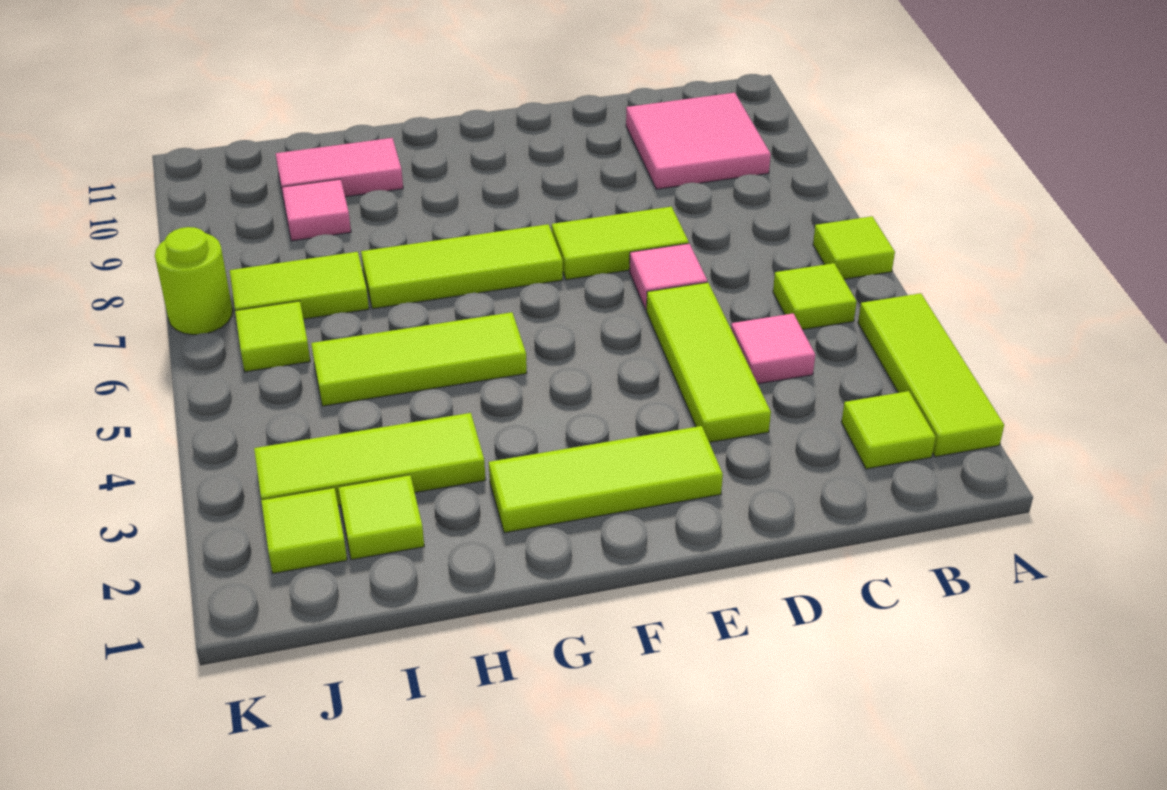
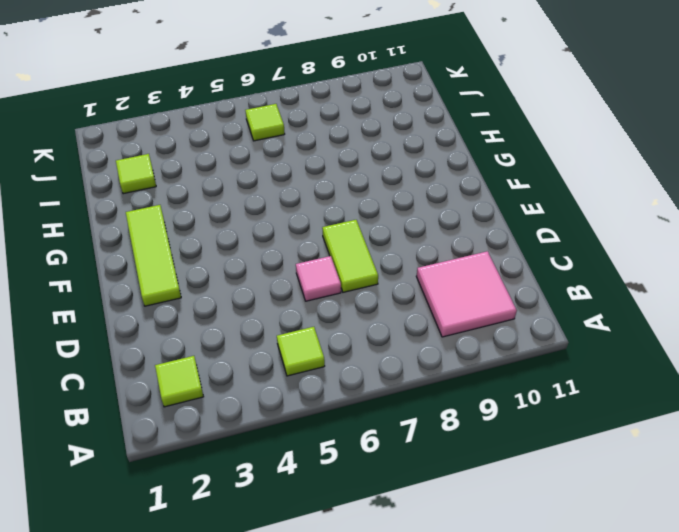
none -> lime 1x3 tile [858,293,1004,457]
none -> lime 1x1 tile [813,216,895,279]
none -> pink 1x1 tile [731,313,815,384]

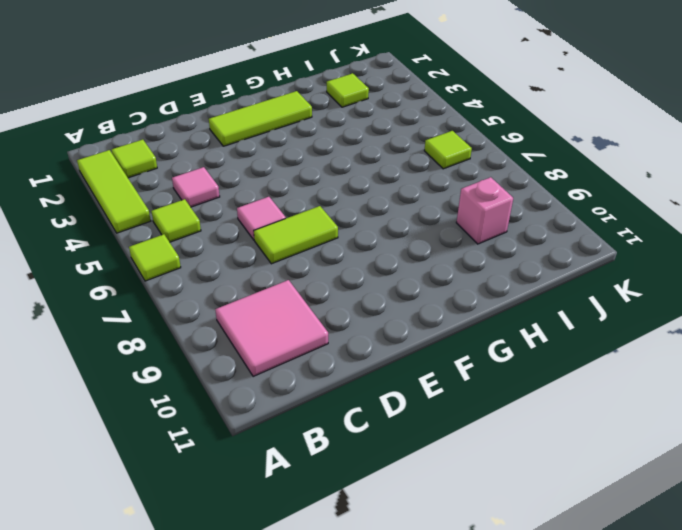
pink 1x1 brick [456,177,513,244] -> pink 1x1 tile [282,179,351,241]
none -> lime 1x3 tile [646,282,771,442]
none -> lime 1x3 tile [361,224,563,309]
none -> lime 1x3 tile [311,312,527,406]

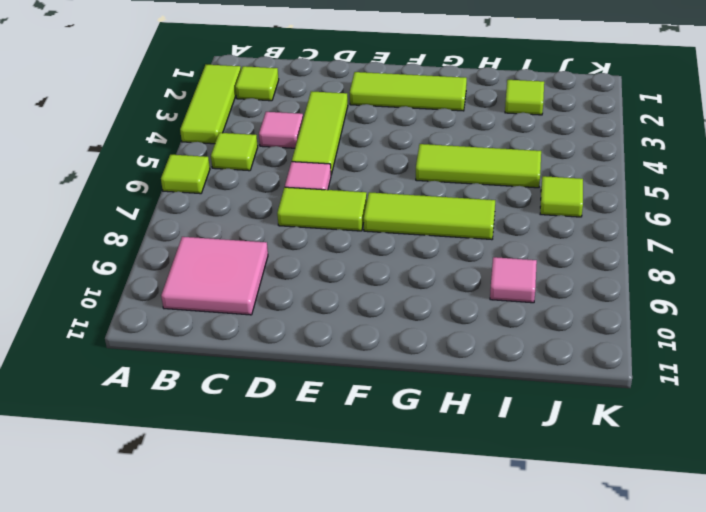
none -> lime 1x3 tile [254,413,485,506]
none -> pink 1x2 tile [276,138,403,197]
none -> lime 1x2 tile [230,252,369,319]

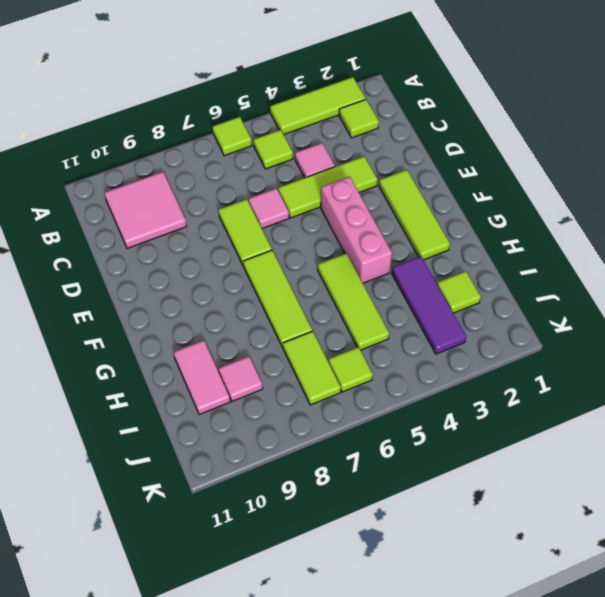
pink 1x3 brick [321,177,392,283] -> none
purple 1x3 tile [392,256,466,354] -> lime 1x3 tile [254,413,485,506]
none -> lime 1x1 tile [261,488,347,573]
none -> lime 1x1 round brick [155,227,233,335]

